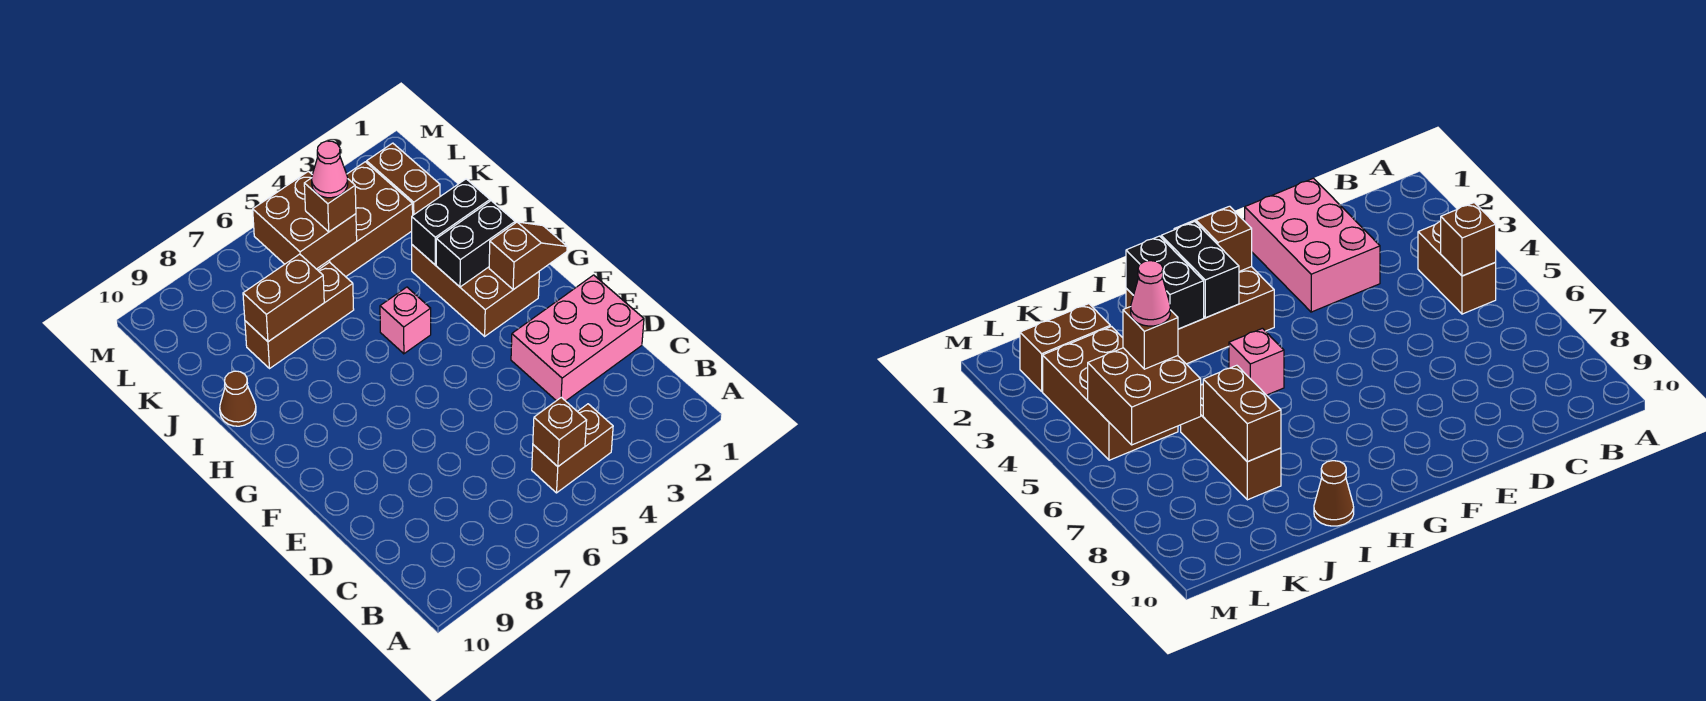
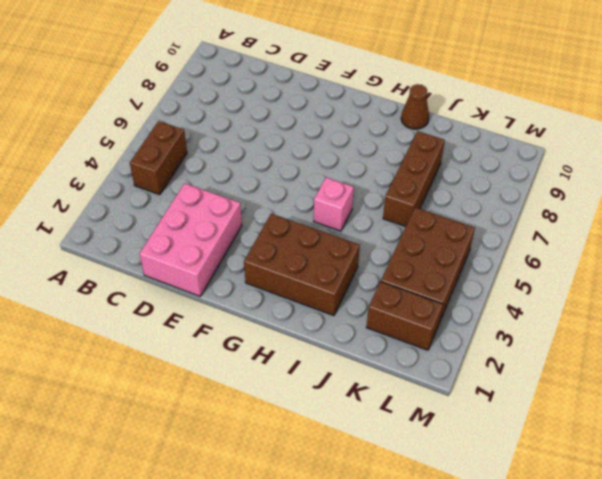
none -> brown 1x1 brick [533,397,587,466]
none -> brown 1x2 slope [489,222,567,290]
none -> black 1x2 brick [436,201,515,287]

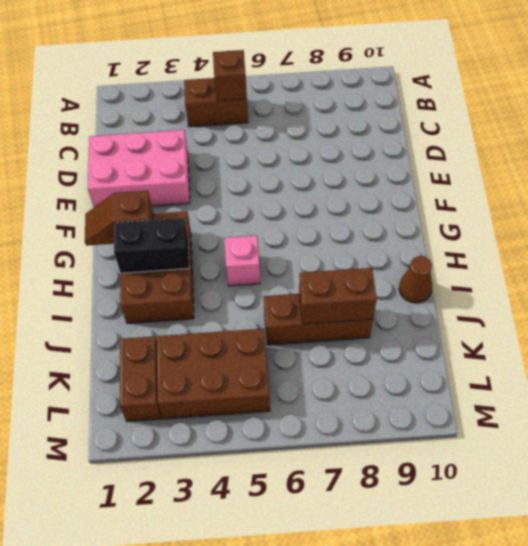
none -> black 1x2 brick [412,179,490,265]
none -> brown 2x2 brick [253,171,357,269]
none -> brown 1x1 brick [304,178,356,232]

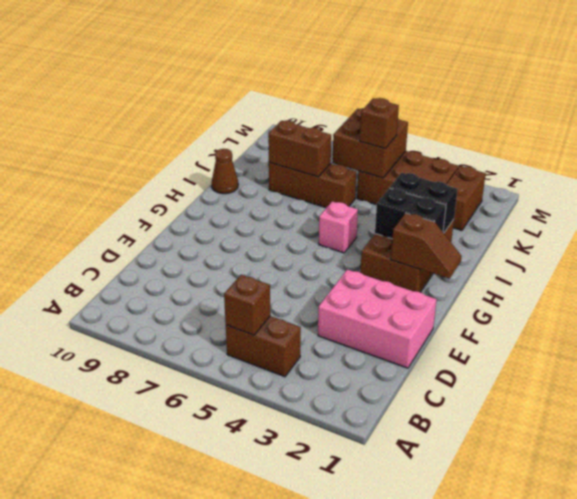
none -> pink 1x1 cone [312,141,348,198]

